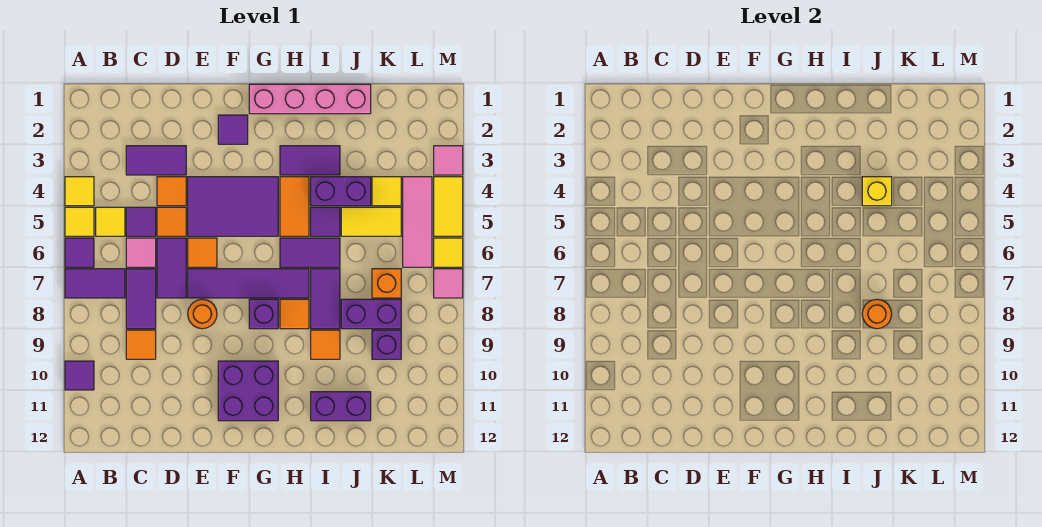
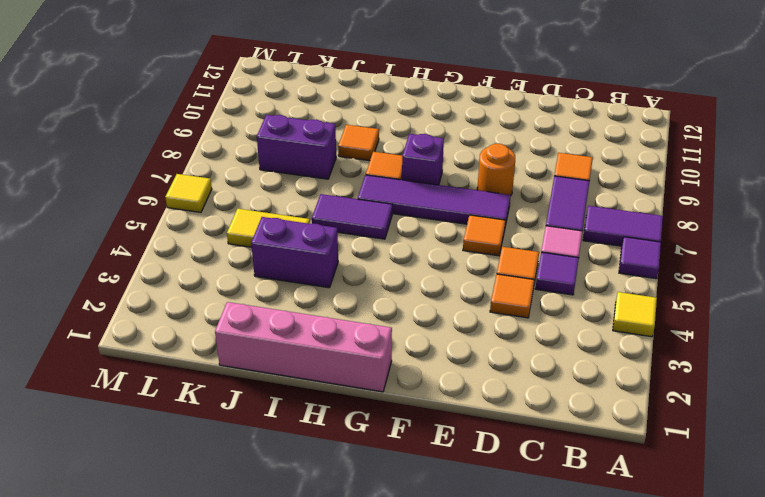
none -> yellow 1x1 tile [65,207,94,236]
none -> purple 1x1 tile [65,361,94,390]
none -> yellow 1x1 tile [96,207,125,236]
none -> purple 1x2 tile [126,146,186,175]

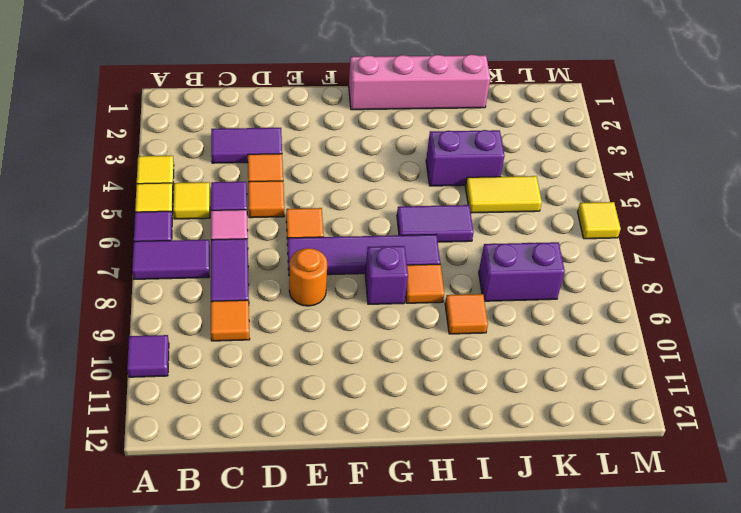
none -> purple 1x2 tile [157,238,186,298]
none -> purple 2x3 tile [188,177,278,236]
none -> purple 1x1 tile [218,115,248,144]
none -> purple 2x2 brick [218,361,278,421]

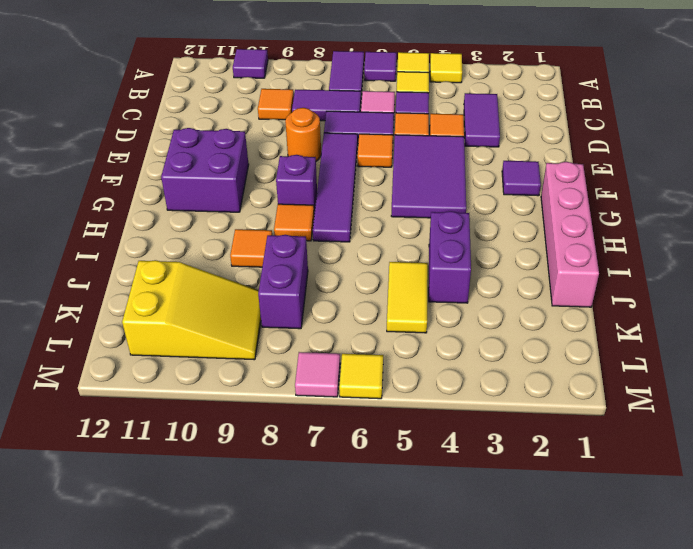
yellow 2x3 slope [122,260,261,360] -> purple 1x1 brick [372,330,401,359]
none -> purple 1x2 tile [280,146,340,175]
none -> orange 1x2 tile [280,177,309,236]
none -> purple 1x2 tile [280,238,340,267]
none -> purple 1x1 tile [311,207,340,236]

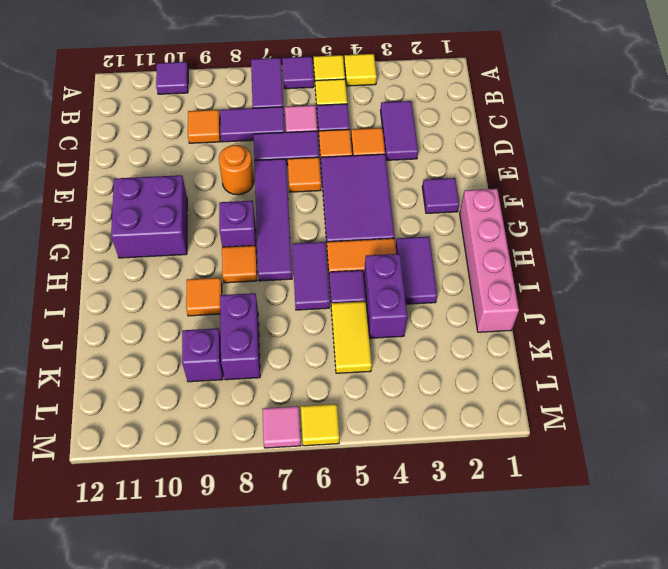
none -> purple 1x2 tile [311,269,340,329]
none -> purple 1x2 brick [311,392,371,421]
none -> yellow 1x1 tile [372,177,401,206]
none -> orange 1x1 brick [372,269,401,298]

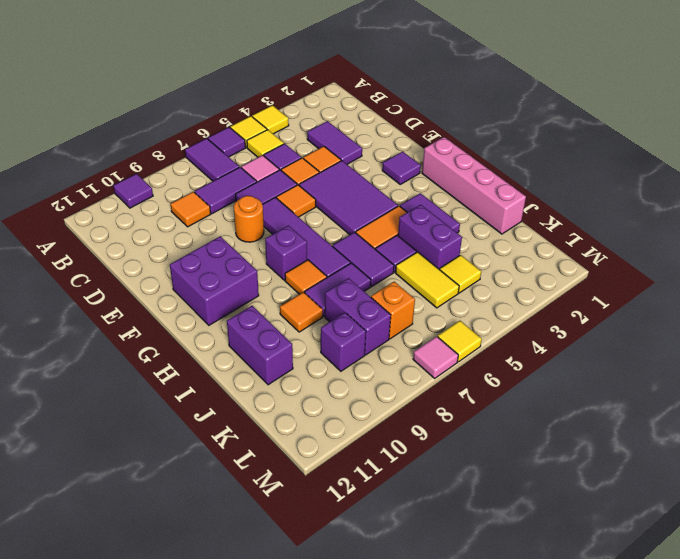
none -> pink 1x3 tile [403,177,432,267]
none -> pink 1x1 tile [434,146,463,175]
none -> yellow 1x2 tile [434,177,463,236]
none -> yellow 1x1 brick [862,177,892,206]

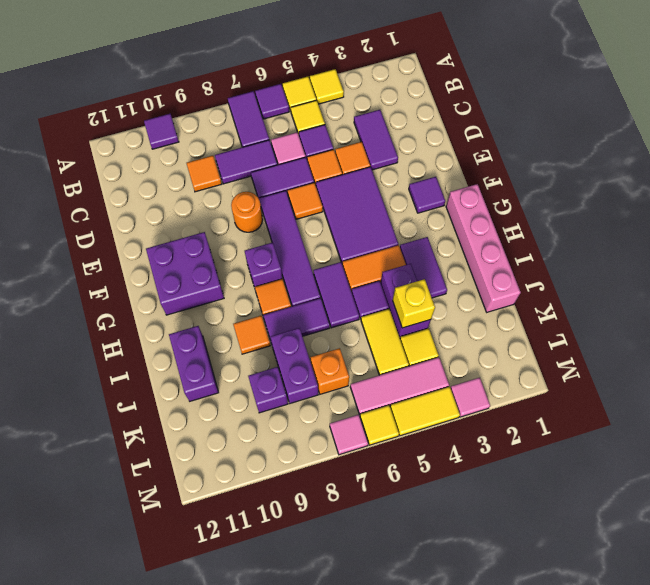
none -> orange 1x1 round brick [862,299,892,329]

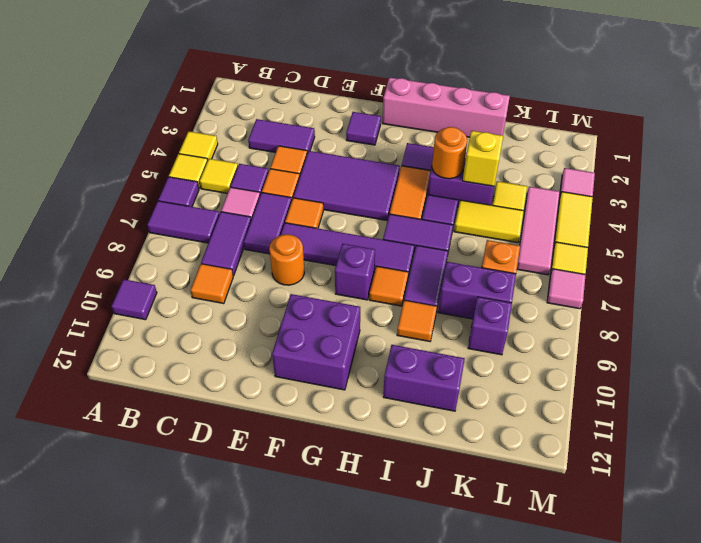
orange 1x1 round brick [432,127,467,179] -> orange 1x1 round brick moved to [862,299,892,329]

